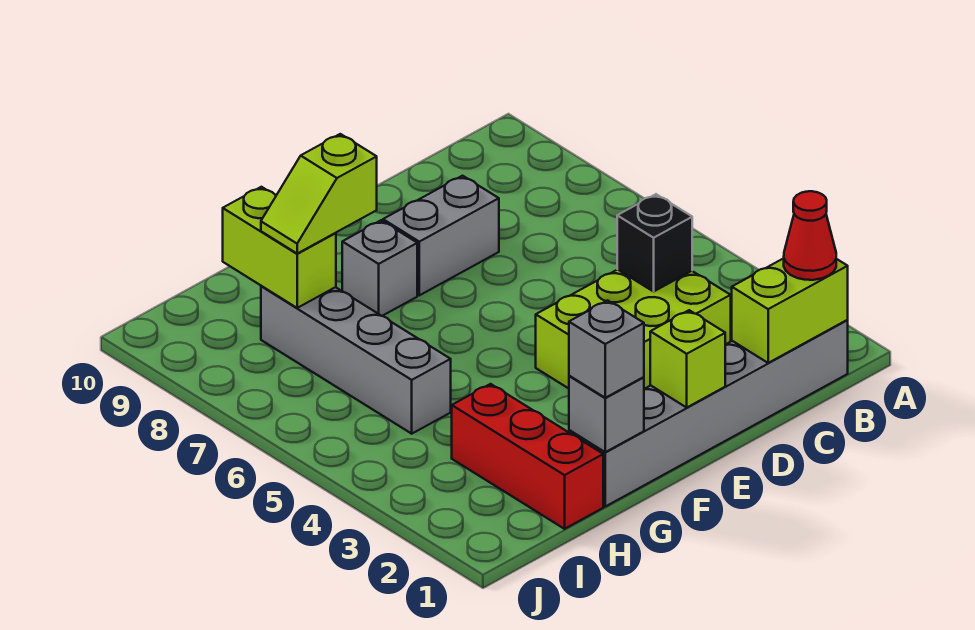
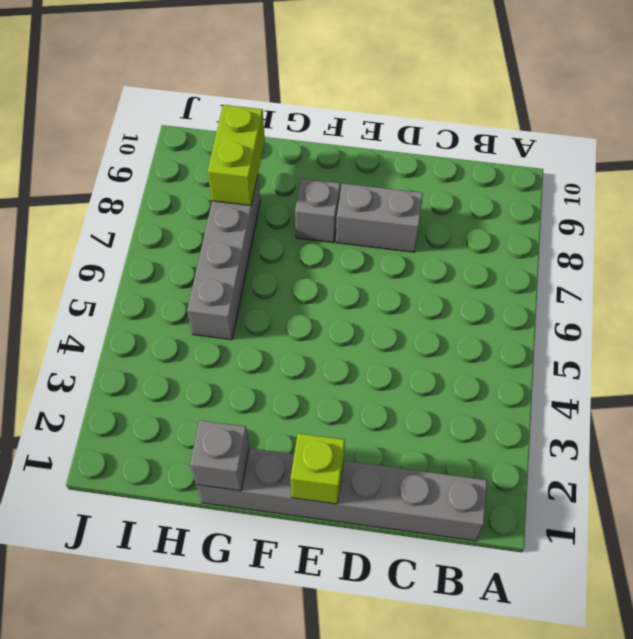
none -> lime 2x3 brick [536,269,731,389]
none -> red 1x3 brick [452,384,603,529]
none -> lime 1x2 brick [732,258,848,363]

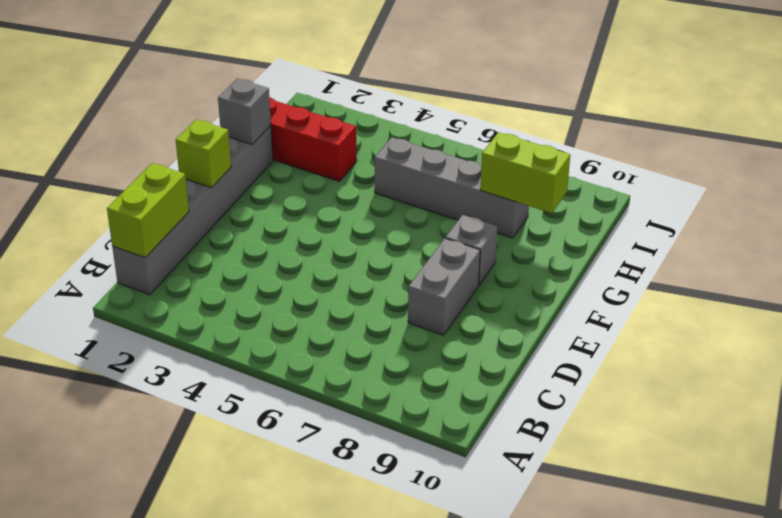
none -> lime 2x3 brick [536,269,731,389]
none -> black 1x1 brick [617,194,692,291]
none -> red 1x1 cone [784,191,836,280]

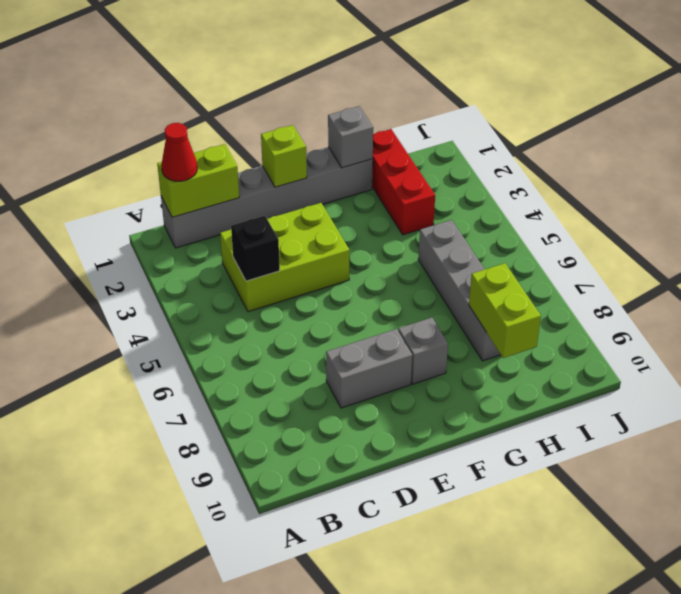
none -> grey 1x1 brick [569,300,644,398]
none -> lime 1x2 slope [261,134,377,253]

